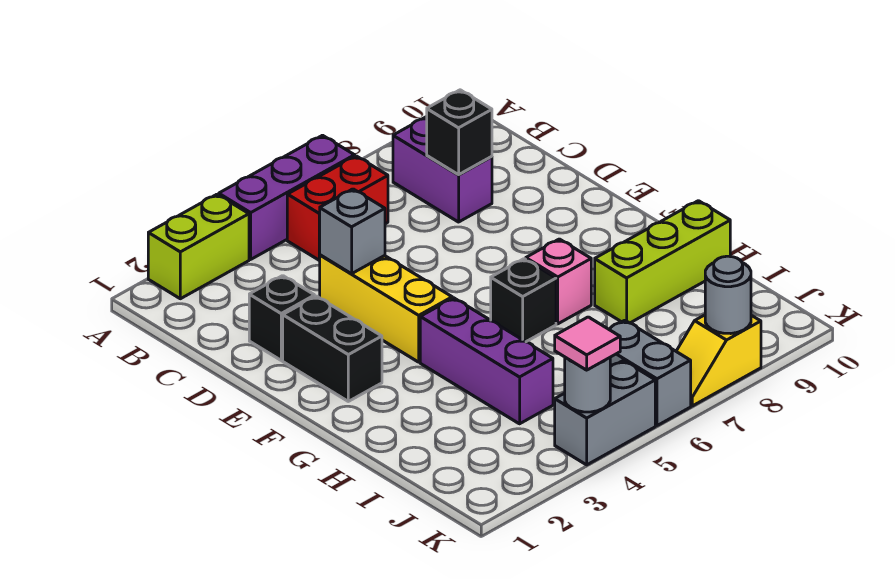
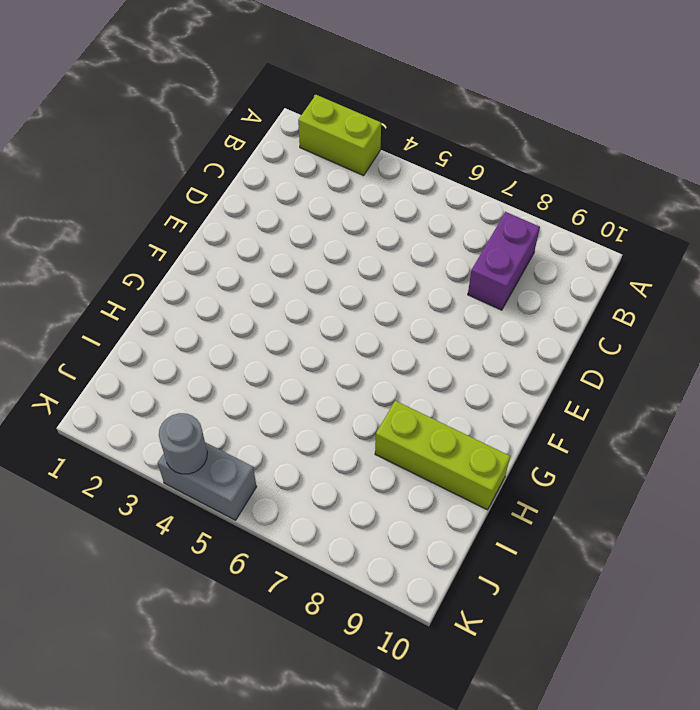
none -> purple 1x3 brick [219,135,355,259]
none -> red 1x2 brick [287,156,388,260]
none -> black 1x1 brick [249,276,315,360]

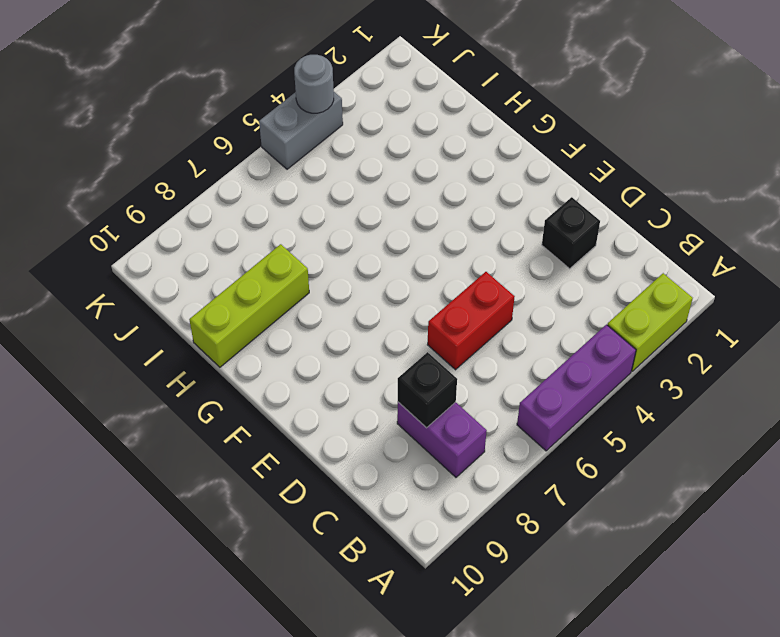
red 1x2 brick [428,272,515,370] -> red 1x2 brick moved to [287,156,388,260]
none -> yellow 1x3 brick [319,255,452,362]
none -> black 1x2 brick [283,296,382,401]
none -> purple 1x3 brick [420,298,553,424]

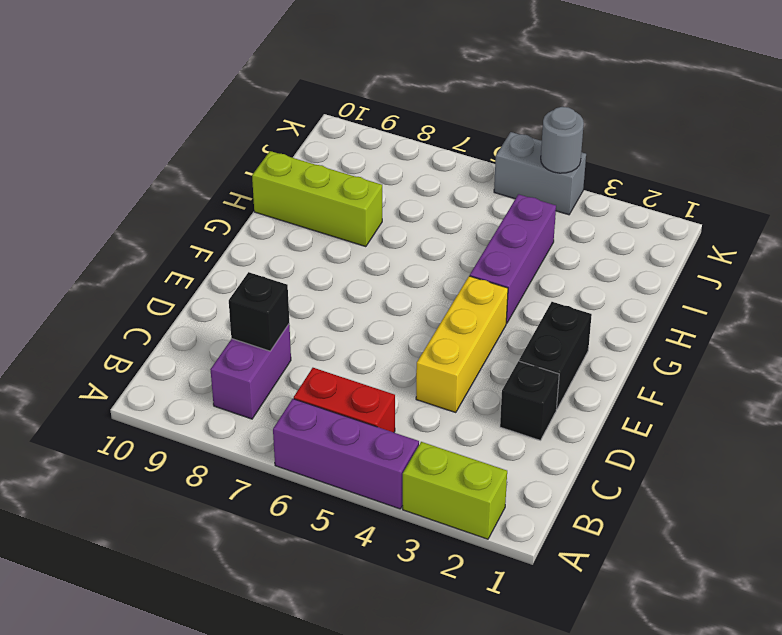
none -> black 1x1 brick [491,259,556,342]
none -> pink 1x1 brick [526,239,591,324]
none -> grey 1x2 brick [609,320,691,426]

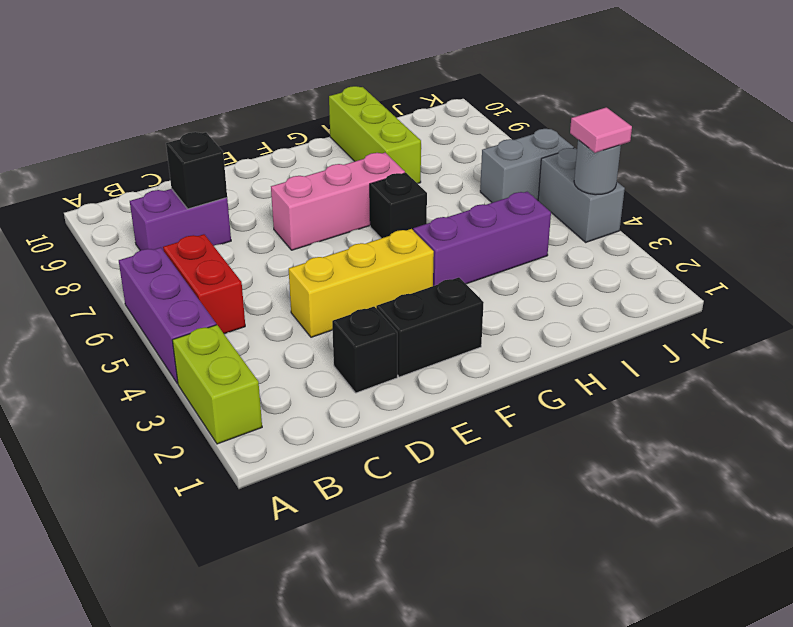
pink 1x3 brick [271,153,405,250] -> pink 1x1 brick [526,239,591,324]
none -> yellow 1x2 slope [676,315,761,406]
none -> grey 1x1 brick [320,189,385,274]
none -> grey 1x1 round brick [705,256,751,334]

